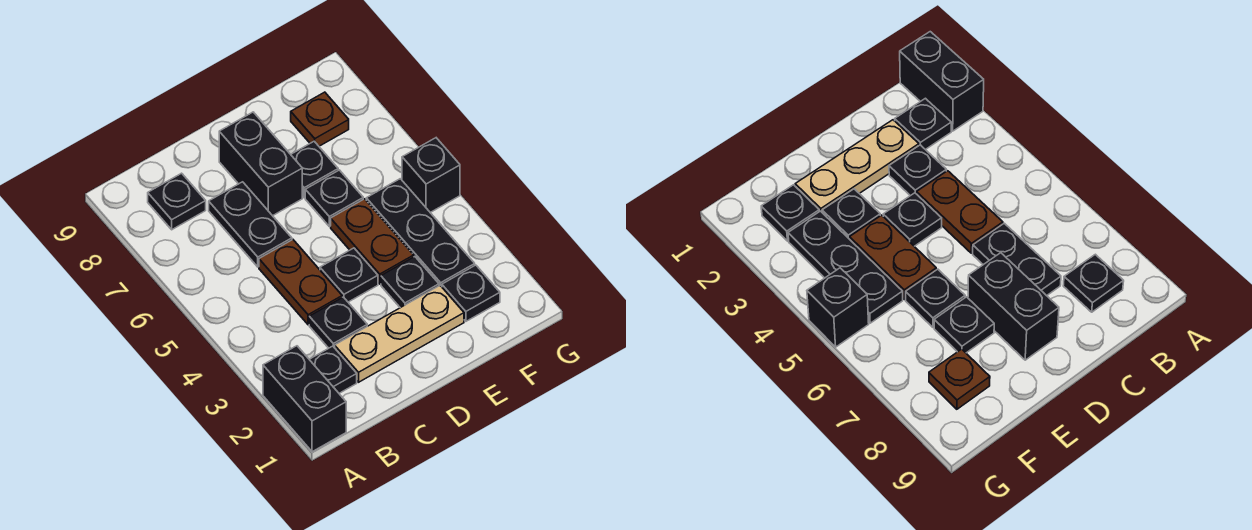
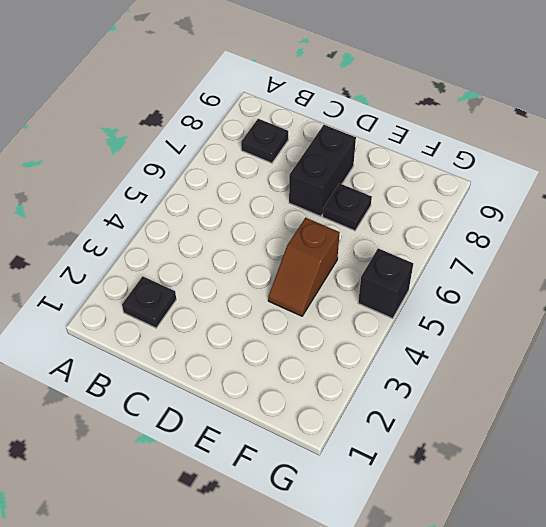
brown 1x2 slope [268,218,340,316] -> brown 1x2 plate [331,199,414,284]
none -> black 1x2 brick [263,346,346,452]
none -> tan 1x3 plate [335,286,464,382]
none -> black 1x1 plate [309,297,367,348]

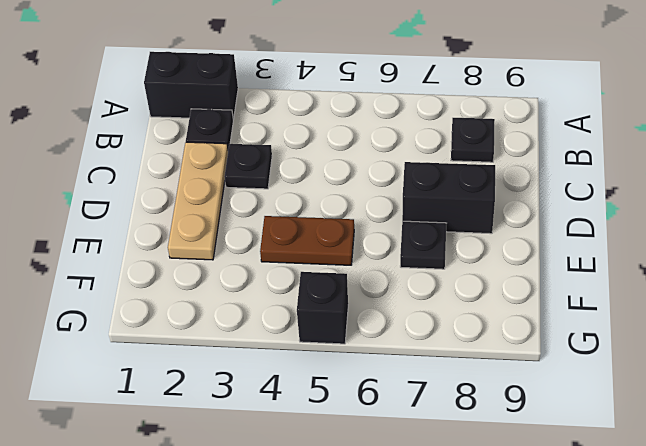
none -> brown 1x2 plate [259,240,342,325]
none -> black 1x2 plate [209,182,292,267]
none -> black 1x1 plate [320,248,378,302]

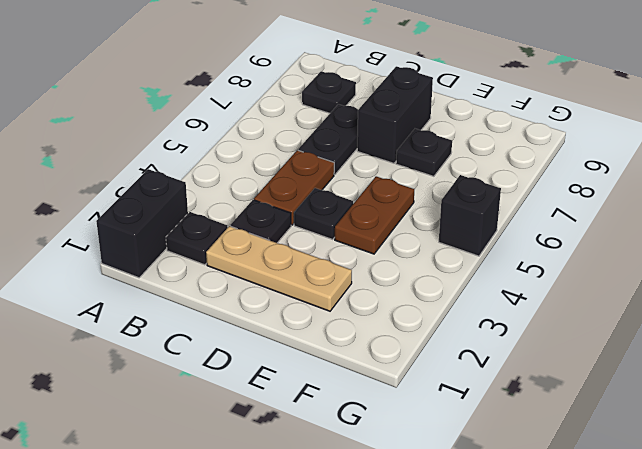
none -> black 1x1 plate [381,257,439,308]
none -> black 1x1 plate [305,170,363,226]
none -> black 1x1 plate [442,265,500,321]

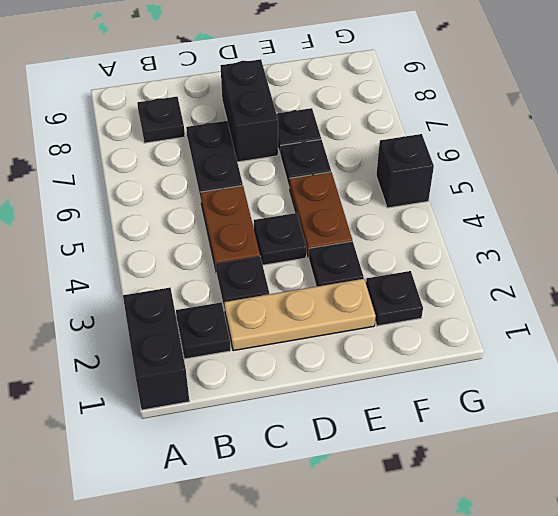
none -> black 1x3 plate [366,179,475,287]
none -> brown 1x1 plate [291,92,349,146]

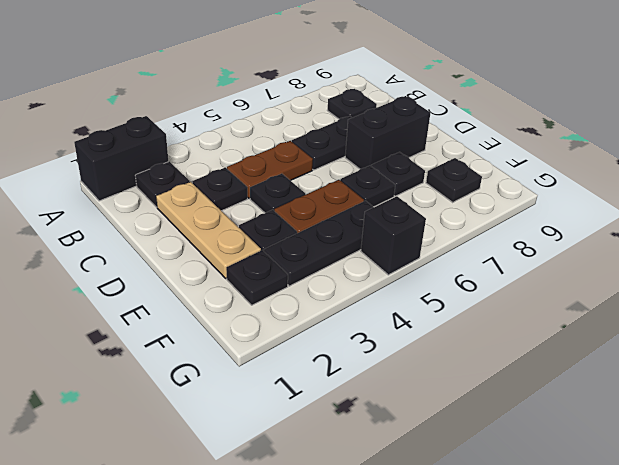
black 1x1 plate [426,158,482,202] -> brown 1x1 plate [291,92,349,146]

